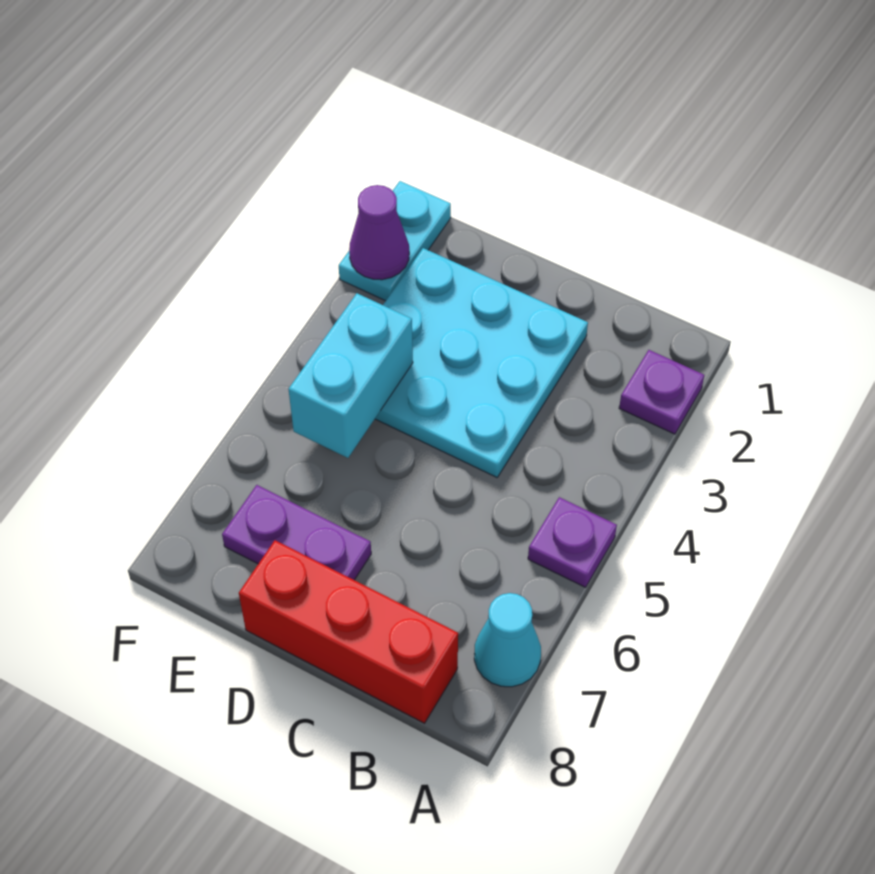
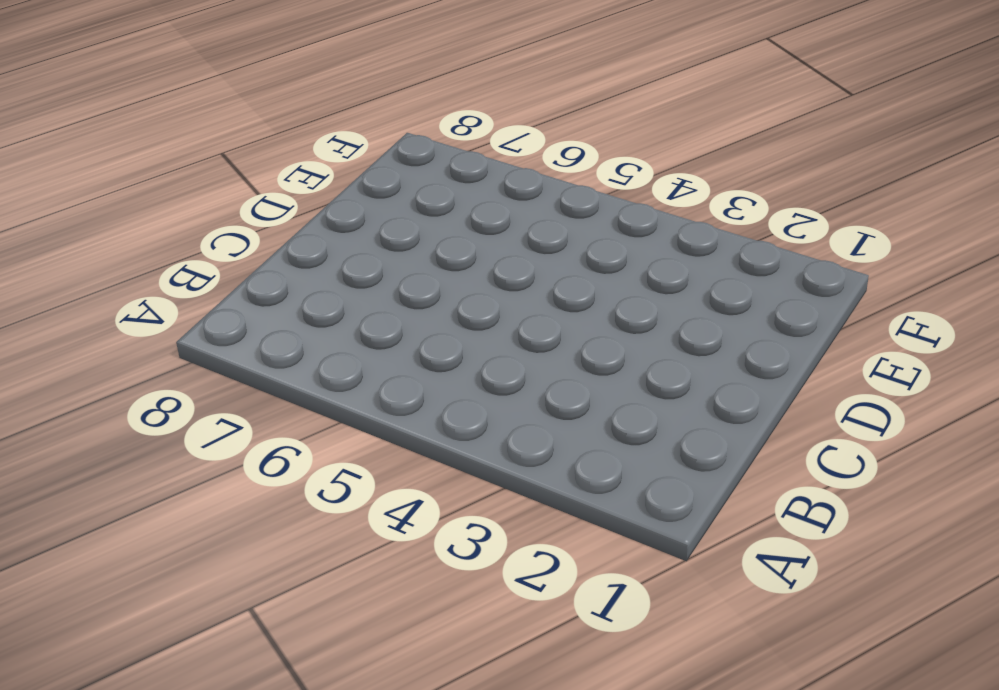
none -> purple 1x1 plate [619,350,704,434]
none -> purple 1x1 plate [528,497,617,587]

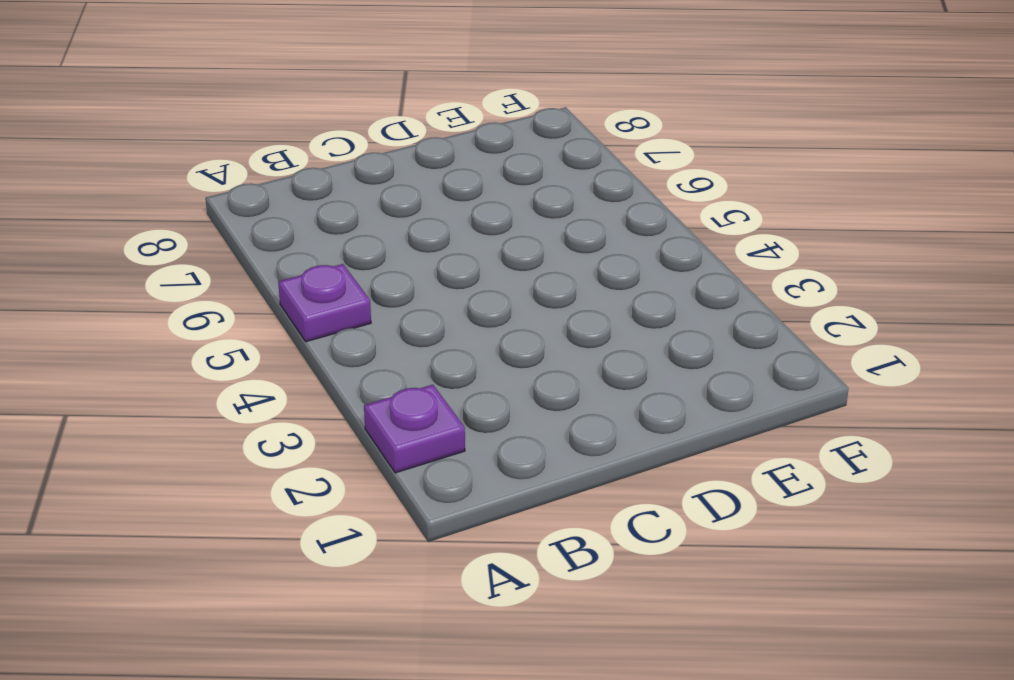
none -> cyan 1x1 cone [474,593,541,687]
none -> red 1x3 brick [239,540,458,723]

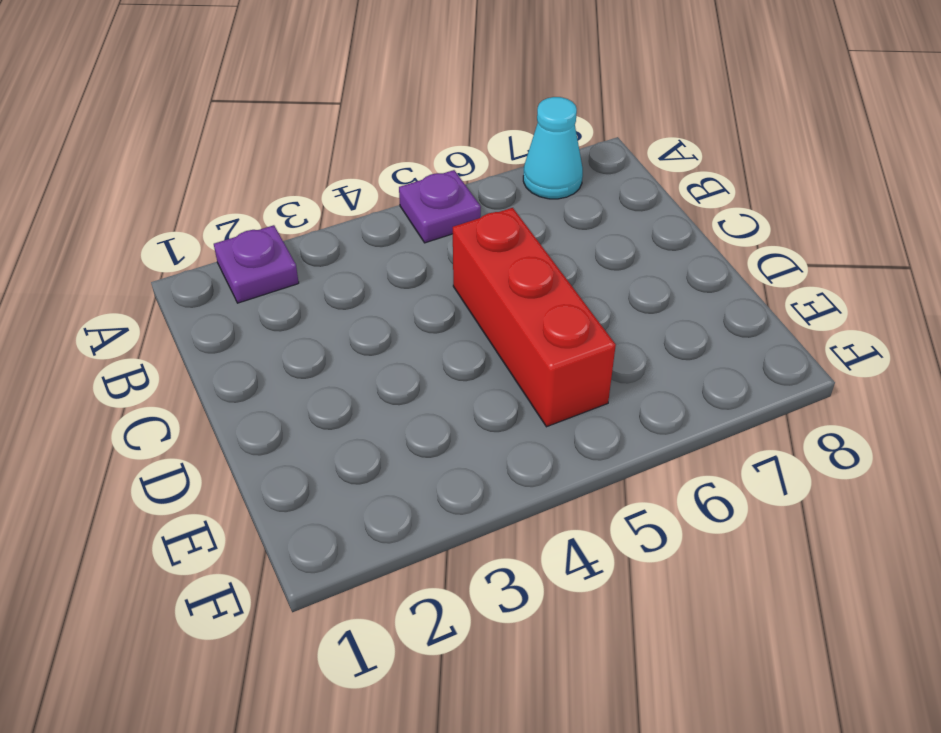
red 1x3 brick [453,208,616,427] -> red 1x3 brick moved to [239,540,458,723]
none -> cyan 3x3 plate [375,248,588,477]
none -> purple 1x2 plate [222,485,371,580]

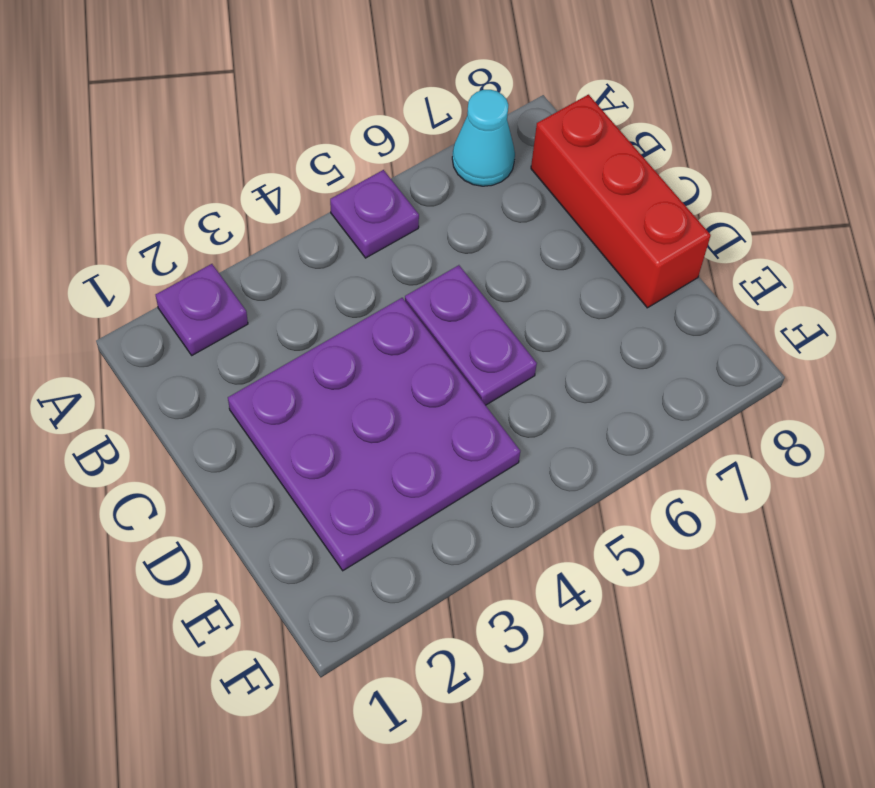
purple 3x3 plate [228,298,520,571] -> cyan 3x3 plate [375,248,588,477]
purple 1x2 plate [405,265,537,405] -> purple 1x2 plate moved to [222,485,371,580]
none -> cyan 1x2 plate [339,181,451,301]
none -> cyan 1x2 brick [289,293,413,458]

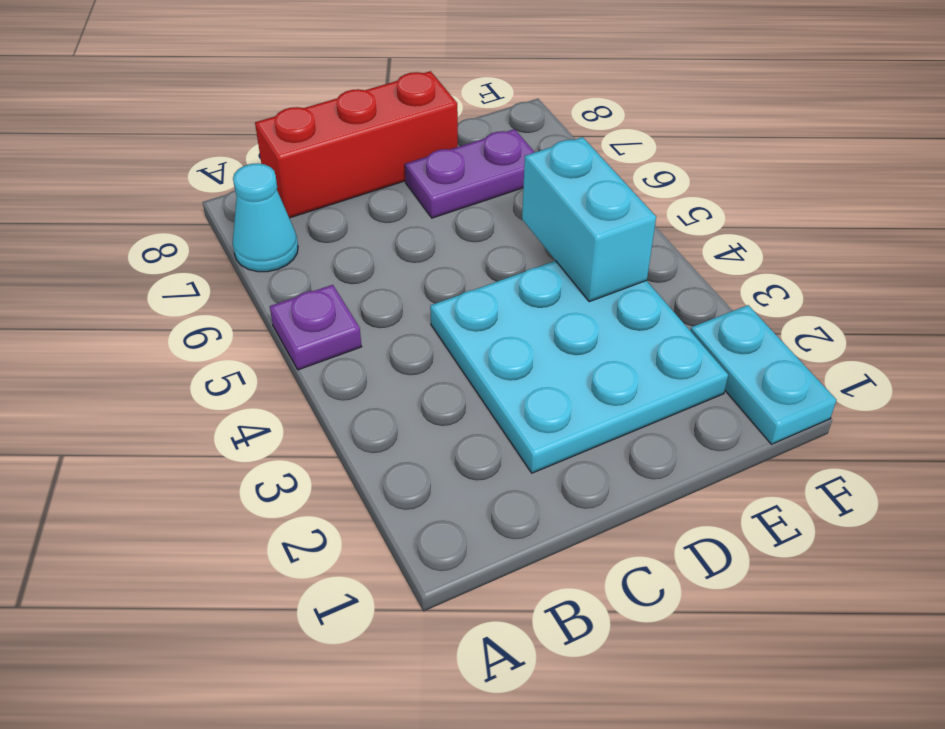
none -> purple 1x1 plate [619,350,704,434]
none -> purple 1x1 cone [349,185,409,280]

